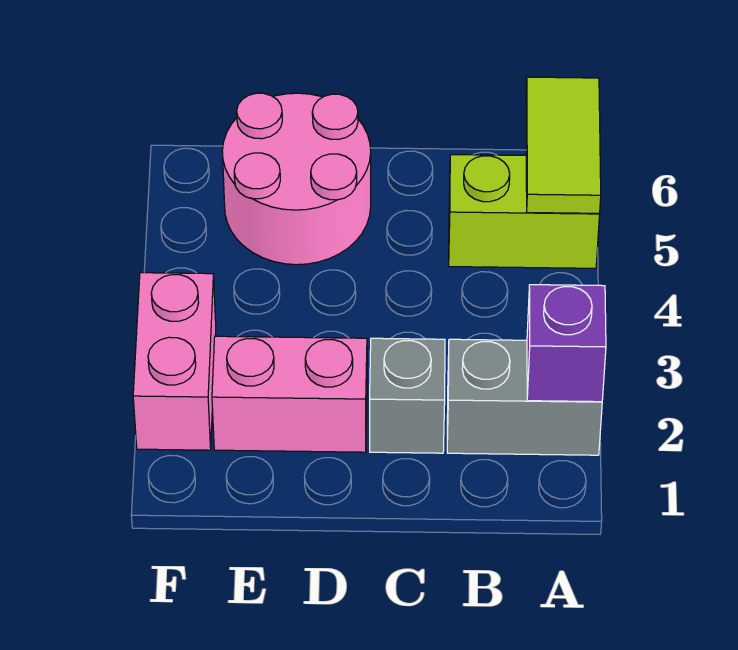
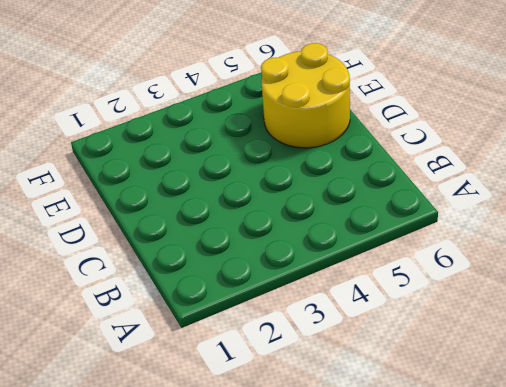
yellow 2x2 round brick [261,43,350,148] -> pink 2x2 round brick [222,93,371,265]
none -> grey 1x2 brick [447,339,602,455]
none -> lime 1x2 brick [449,155,600,268]

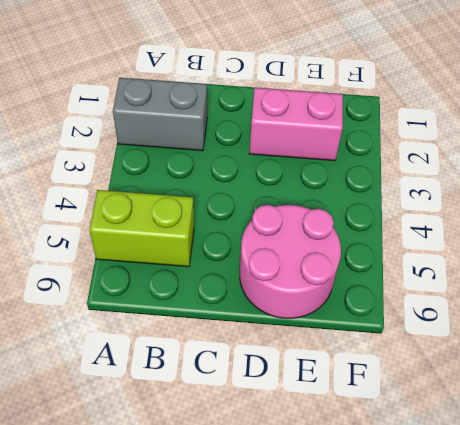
none -> grey 1x1 brick [370,338,445,453]
none -> pink 1x2 brick [133,273,216,450]

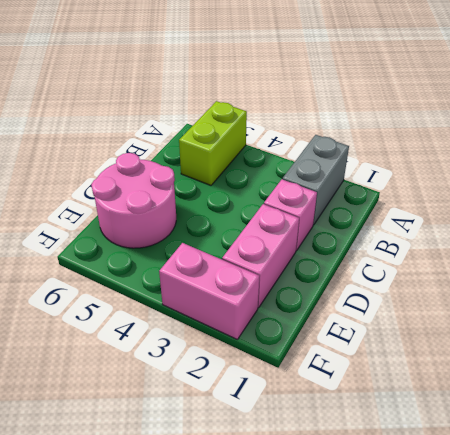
pink 1x1 brick [264,179,317,251] -> grey 1x1 brick [370,338,445,453]
none -> purple 1x1 brick [527,285,606,402]
none -> lime 1x2 tile [526,77,601,213]

